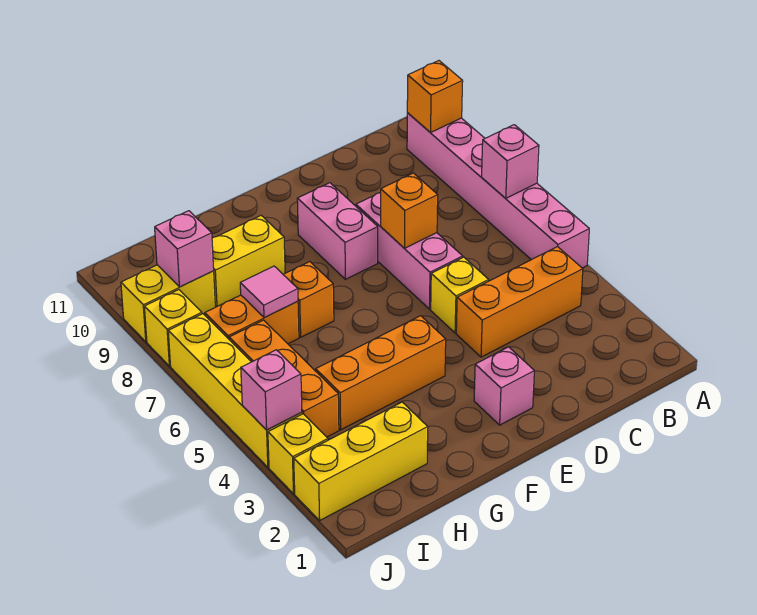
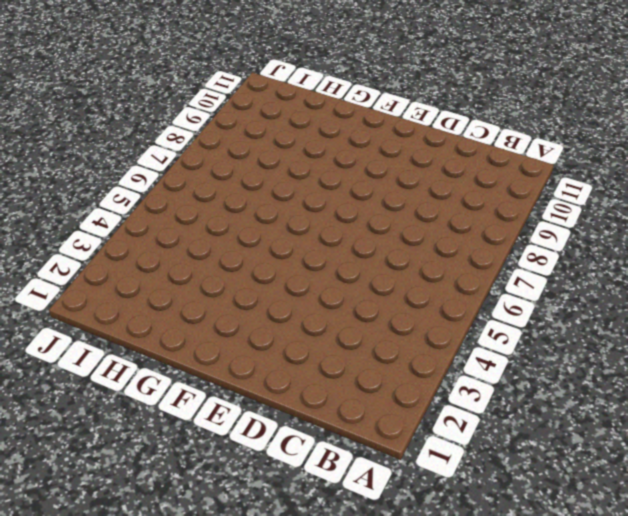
none -> pink 1x6 brick [407,113,589,268]
none -> orange 1x3 brick [456,247,583,357]
none -> yellow 1x1 brick [431,257,489,333]

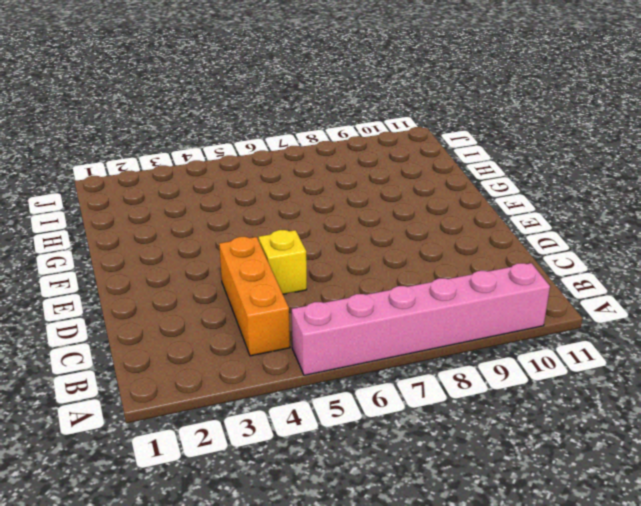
none -> pink 1x3 brick [356,193,463,309]
none -> pink 1x1 brick [474,347,534,425]
none -> pink 1x2 brick [297,183,378,279]

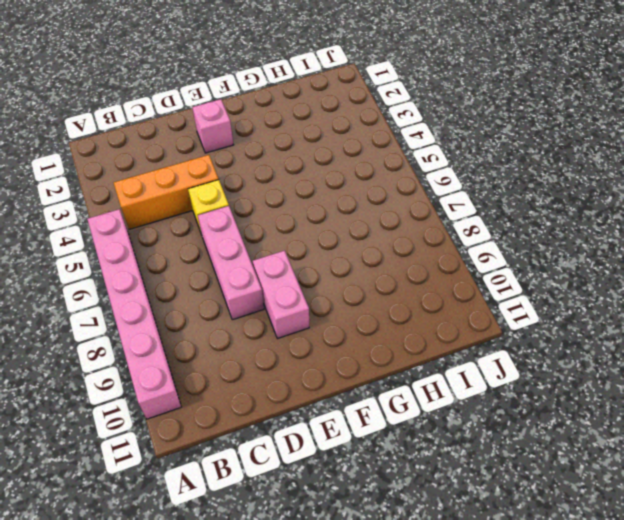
none -> orange 1x3 brick [316,316,446,430]
none -> orange 1x1 brick [283,262,334,337]
none -> yellow 1x2 brick [212,216,285,307]

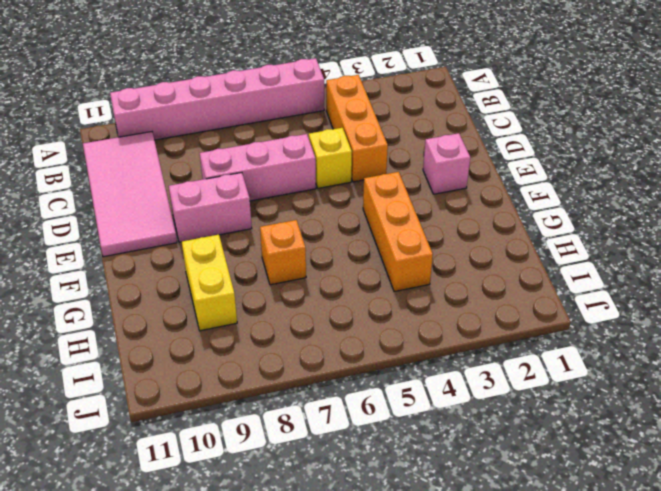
pink 2x4 tile [83,132,177,257] -> none
none -> yellow 1x3 brick [294,402,428,520]
none -> orange 1x2 brick [205,295,299,344]
none -> orange 1x3 brick [229,320,339,437]

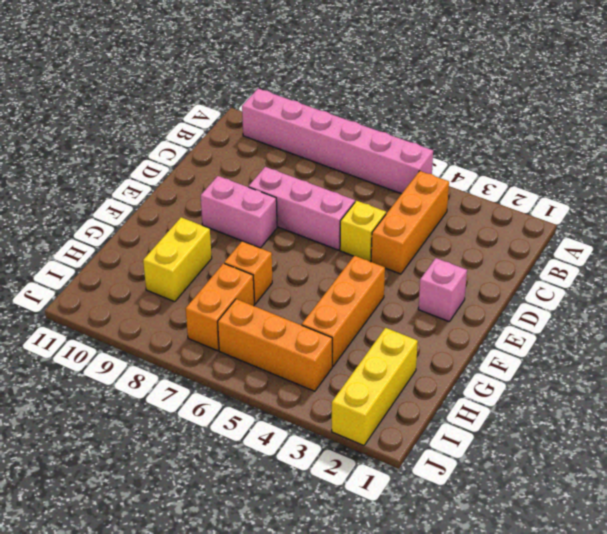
none -> yellow 1x2 brick [121,265,215,342]
none -> yellow 1x1 brick [268,414,328,494]
none -> yellow 1x4 brick [168,314,302,467]

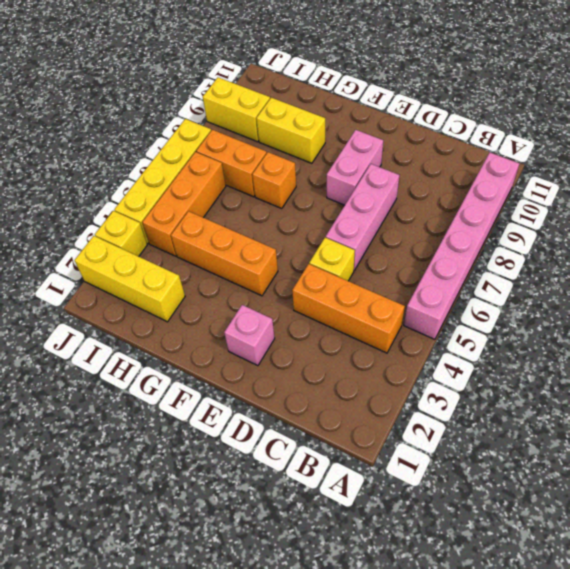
none -> yellow 1x1 brick [144,290,202,366]
none -> pink 1x1 brick [482,125,539,198]
none -> orange 1x1 brick [407,61,463,133]

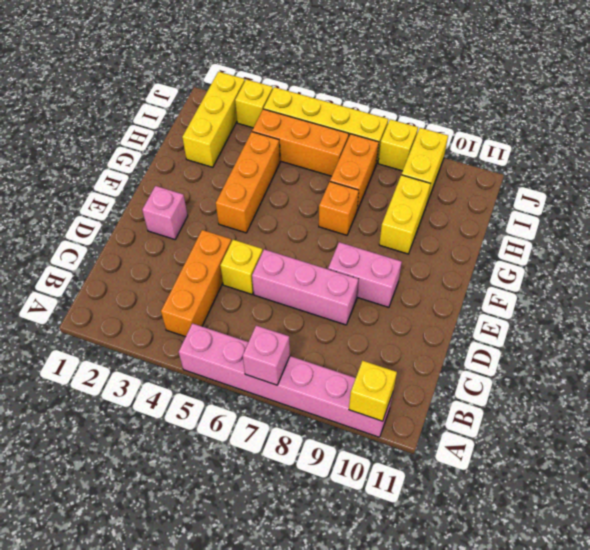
yellow 1x1 brick [349,361,397,421] -> orange 1x1 brick [407,61,463,133]
none -> orange 1x1 brick [380,173,438,248]
none -> pink 1x1 tile [240,266,298,318]
none -> pink 1x1 brick [155,211,214,287]

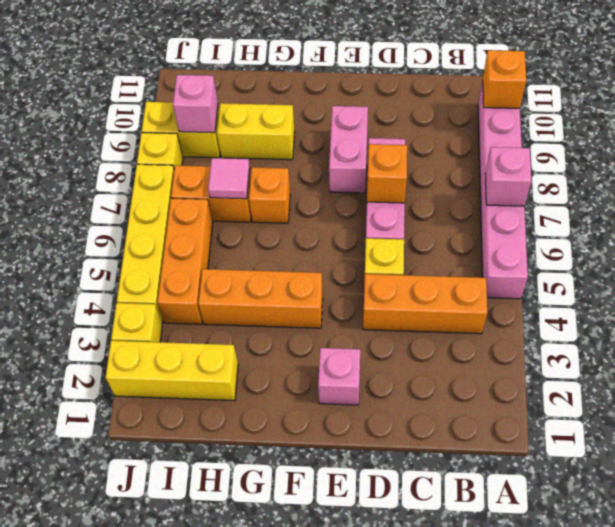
none -> pink 1x1 brick [241,350,302,430]

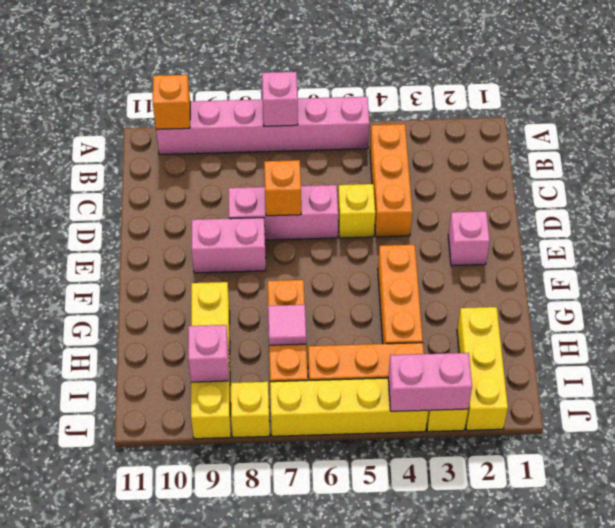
pink 1x2 brick [388,353,472,411] -> pink 1x1 brick [241,350,302,430]

